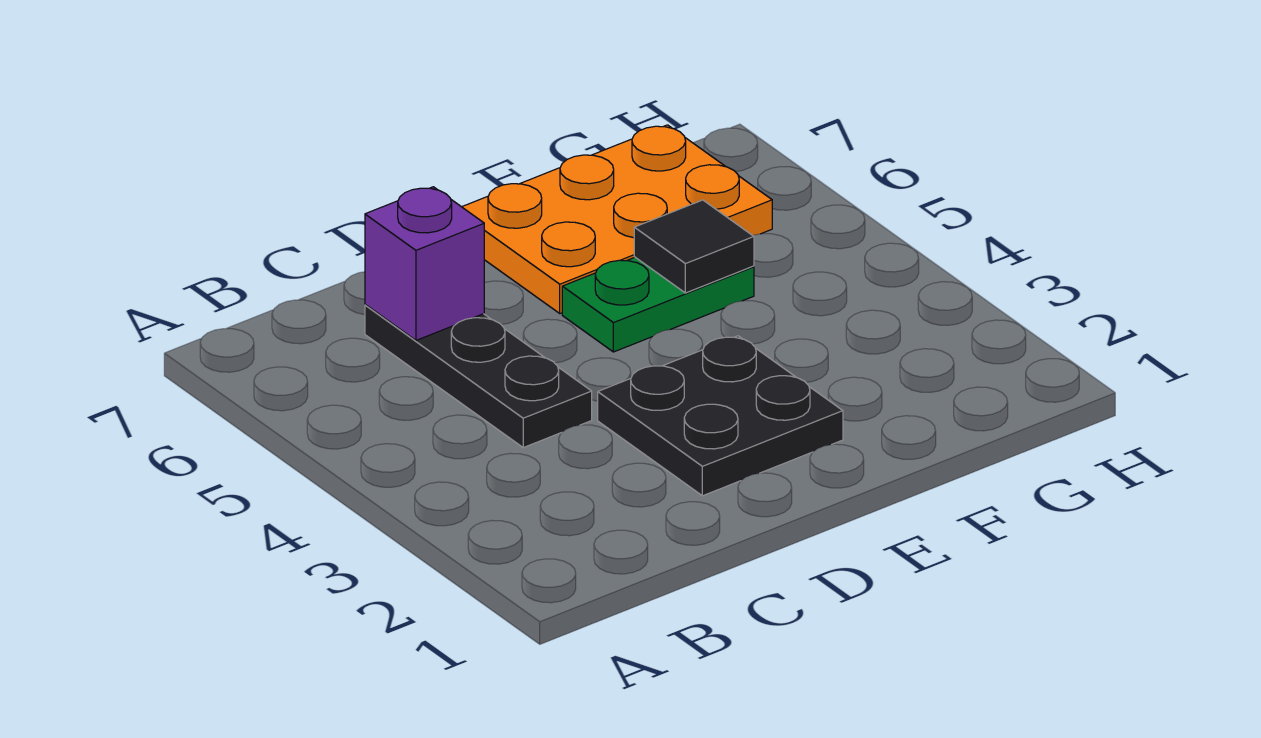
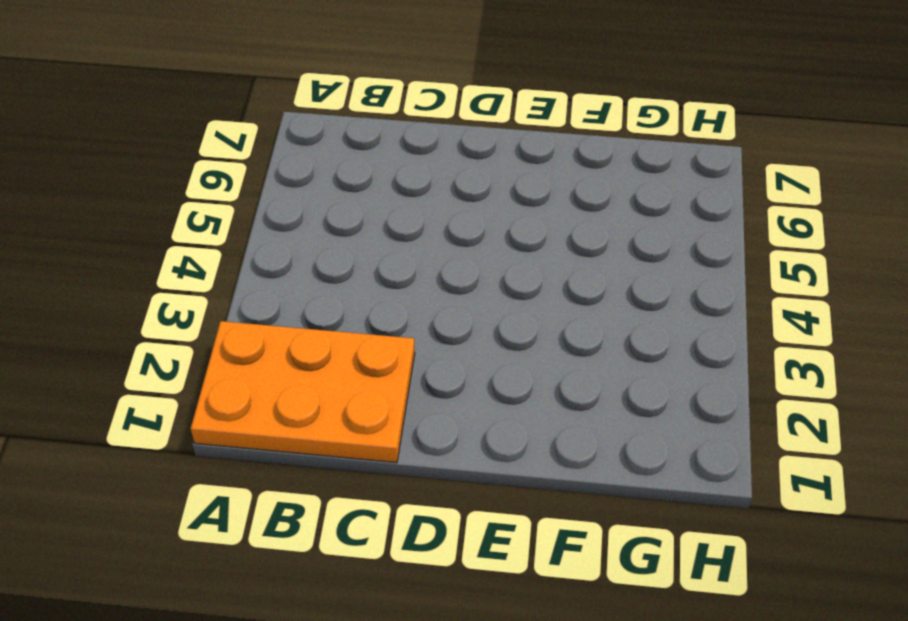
orange 2x3 plate [191,321,415,463] -> orange 2x3 plate moved to [462,125,772,313]
none -> black 1x3 plate [365,305,592,448]
none -> black 2x2 plate [598,336,843,496]

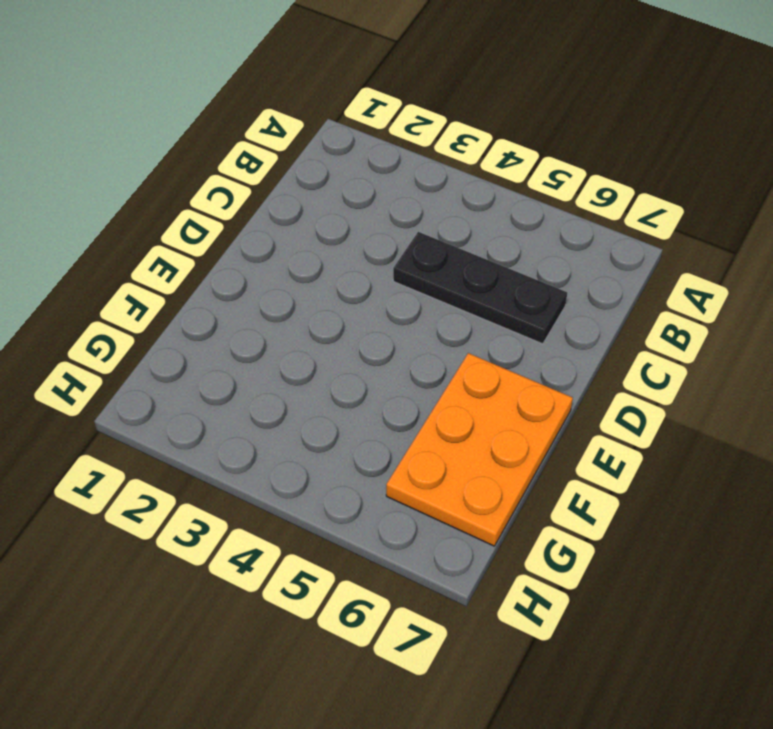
none -> black 2x2 plate [598,336,843,496]
none -> green 1x2 plate [562,257,754,352]

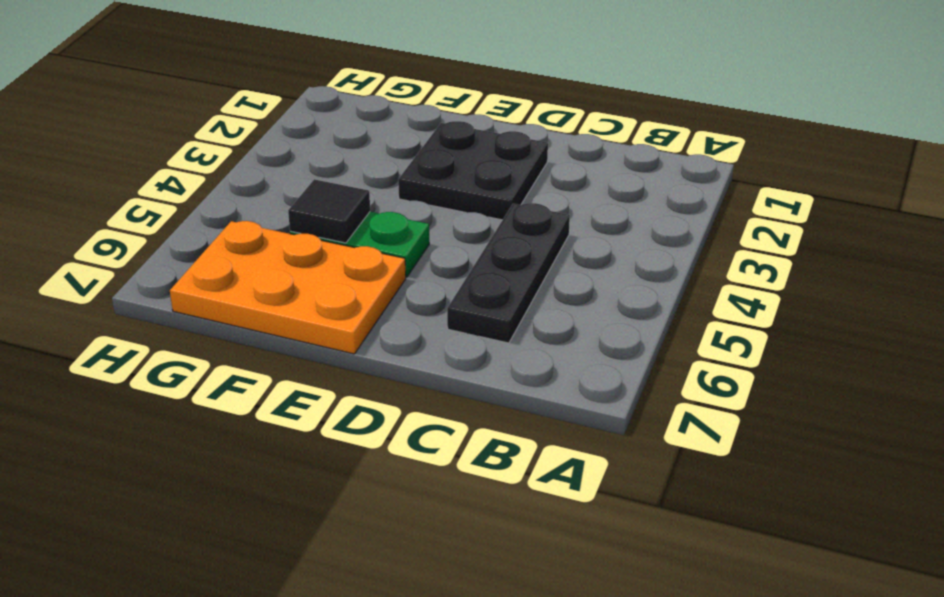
none -> purple 1x1 brick [365,187,484,340]

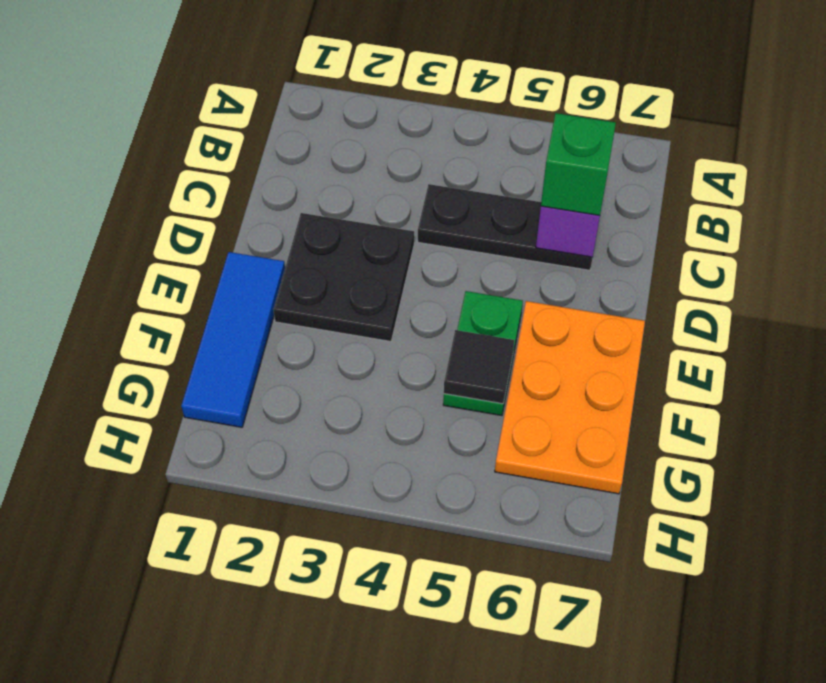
green 1x1 brick [541,113,616,215] -> none
blue 1x3 tile [181,252,285,427] -> none

